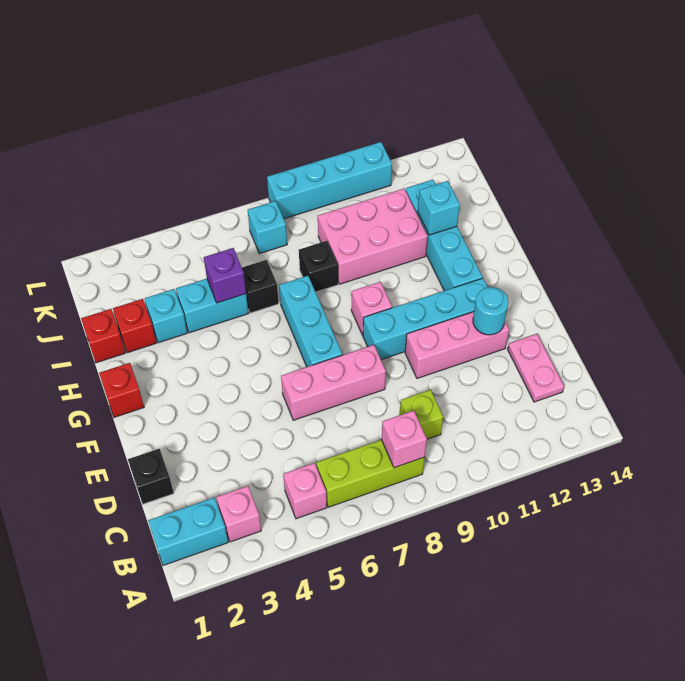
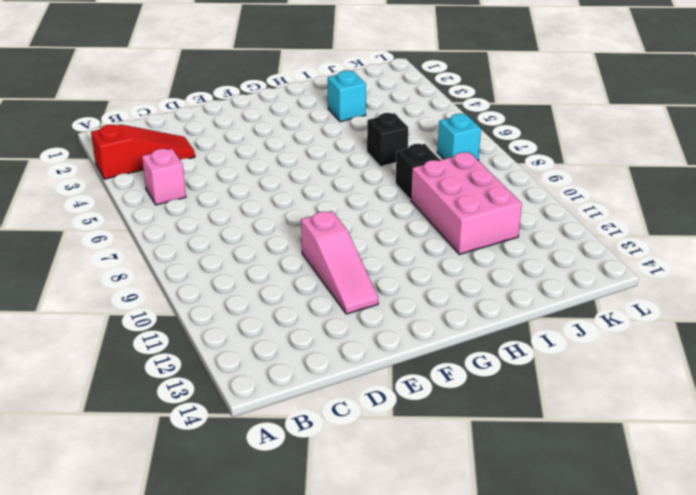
red 1x3 slope [91,124,195,179] -> pink 1x1 brick [216,486,261,542]
pink 1x3 slope [301,211,378,314] -> pink 1x3 brick [405,312,509,378]
none -> cyan 1x2 brick [148,498,228,565]
none -> lime 1x3 brick [316,440,425,507]
none -> lime 1x1 brick [400,390,443,439]

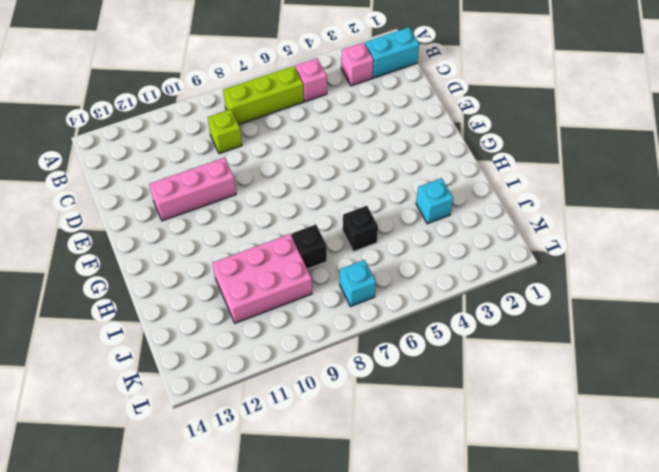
none -> pink 1x2 plate [508,334,564,402]
none -> black 1x1 brick [128,449,174,504]
none -> pink 1x3 brick [281,345,386,420]

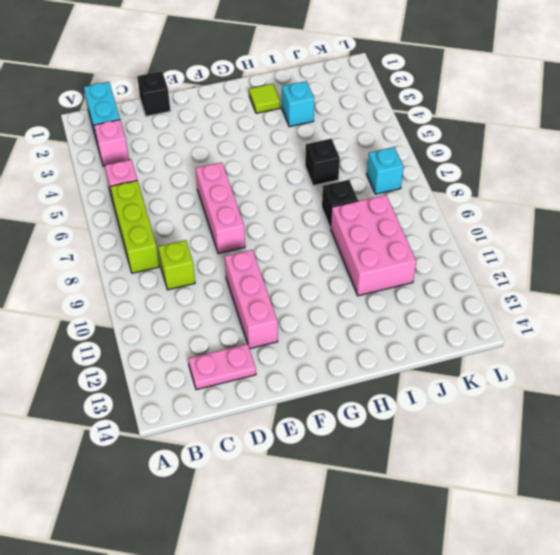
lime 1x1 tile [249,84,280,113] -> none
none -> cyan 1x3 brick [279,276,342,367]
none -> cyan 1x4 brick [363,278,488,360]
none -> red 1x1 brick [99,363,144,417]

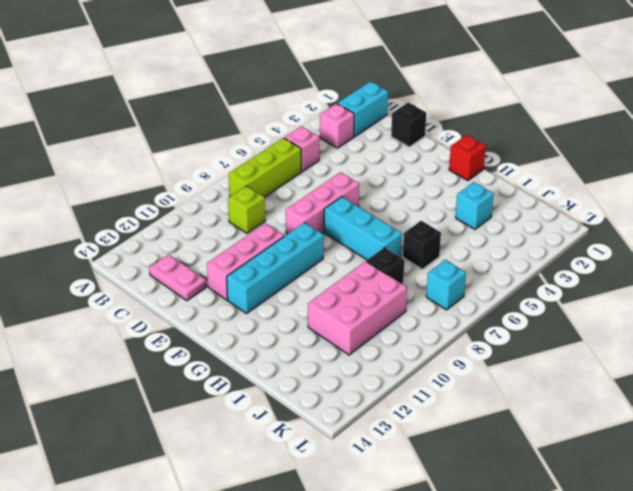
none -> pink 1x1 brick [351,282,392,335]
none -> cyan 1x4 brick [406,180,483,291]
none -> red 1x1 brick [81,309,125,363]

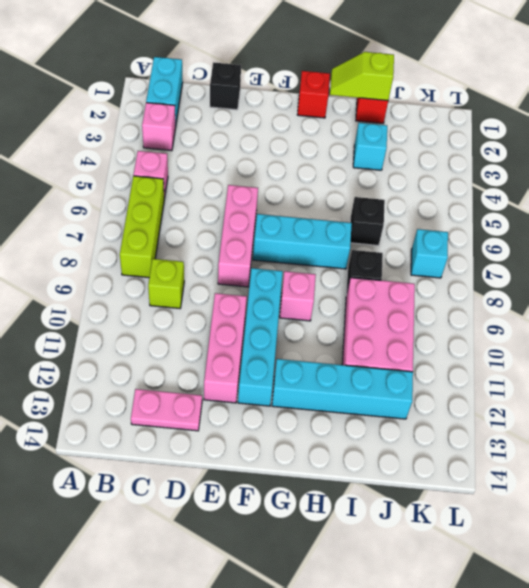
lime 1x2 slope [330,52,394,101] -> none
none -> red 1x1 brick [113,299,156,353]
none -> cyan 1x2 brick [176,279,248,333]
none -> cyan 1x4 brick [267,142,392,219]

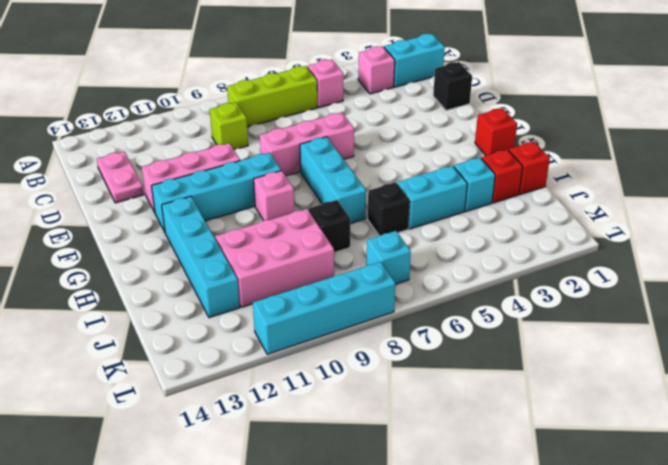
none -> pink 1x1 brick [381,411,427,468]
none -> cyan 1x1 round brick [473,287,508,335]
none -> purple 1x1 brick [204,248,246,303]

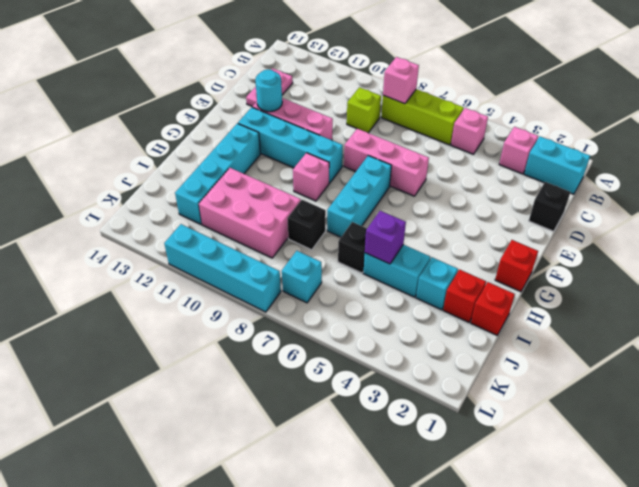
none -> cyan 1x1 brick [418,181,460,235]

